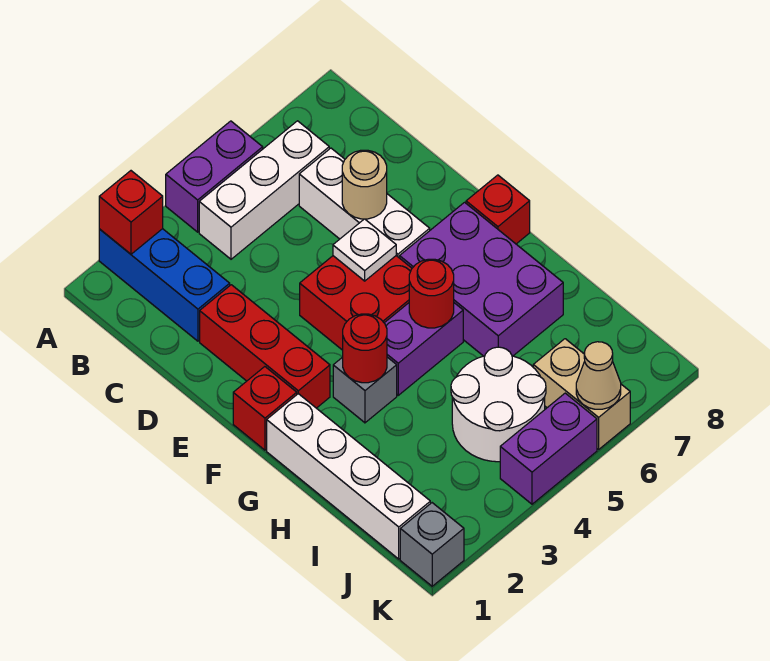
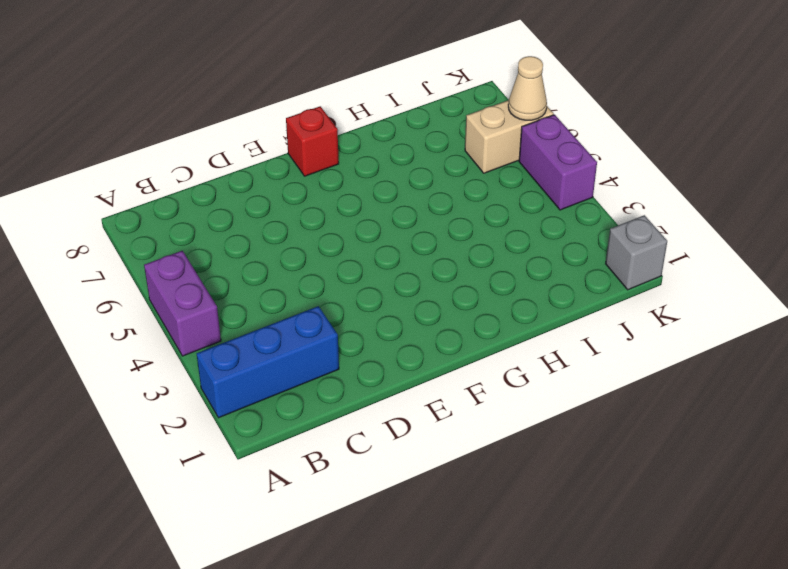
none -> white 1x3 brick [199,121,329,259]
none -> white 1x3 brick [299,148,430,258]
none -> red 1x3 brick [200,285,330,408]

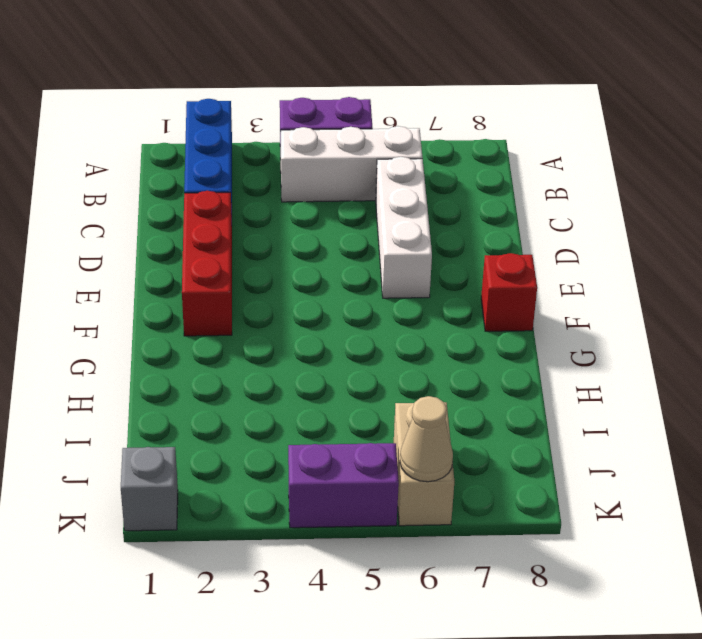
none -> red 2x2 brick [300,256,412,350]
none -> red 1x1 brick [233,367,297,450]
none -> purple 2x3 brick [400,202,563,356]

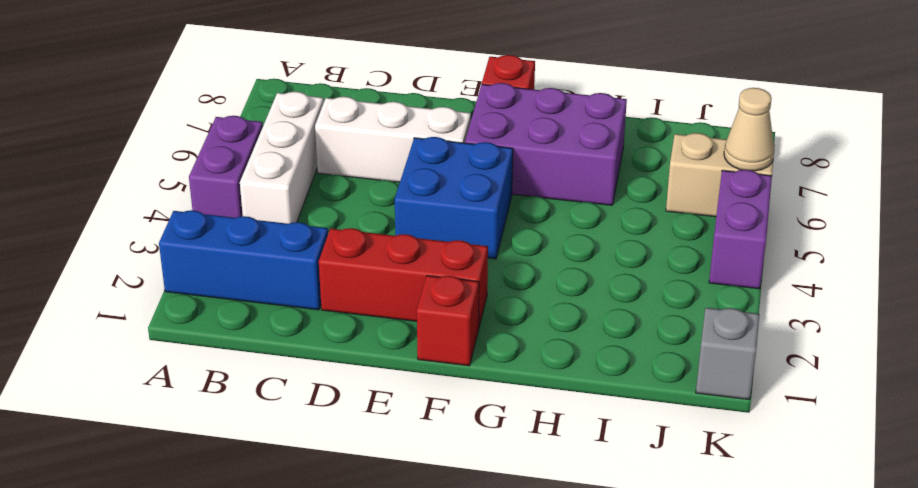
blue 2x2 brick [395,137,513,259] -> red 2x2 brick [300,256,412,350]
none -> white 1x4 brick [267,394,430,559]
none -> grey 1x1 brick [333,357,397,423]
none -> purple 1x2 brick [385,303,463,395]

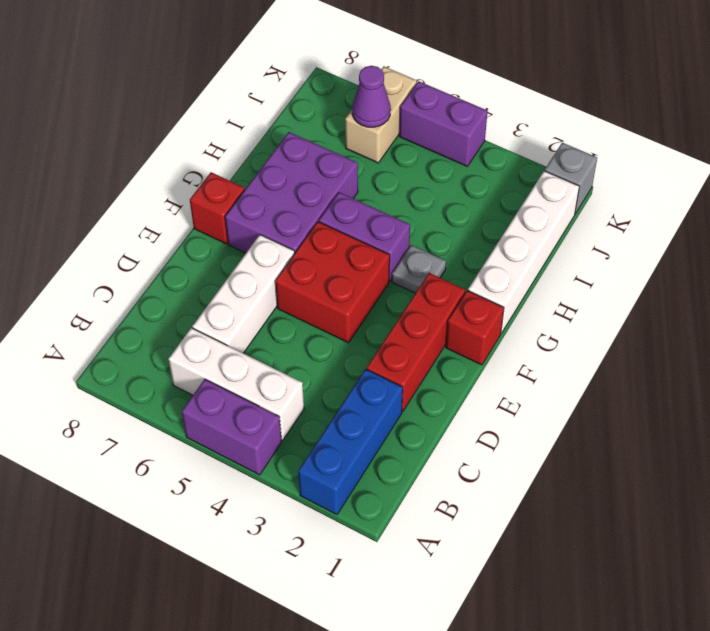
grey 1x1 plate [392,245,446,293] -> grey 1x1 brick [333,357,397,423]
purple 1x1 cone [352,66,391,127] -> none
none -> white 2x2 round brick [451,347,546,462]
none -> red 1x1 brick [99,171,163,254]
none -> tan 1x1 round brick [342,150,387,219]

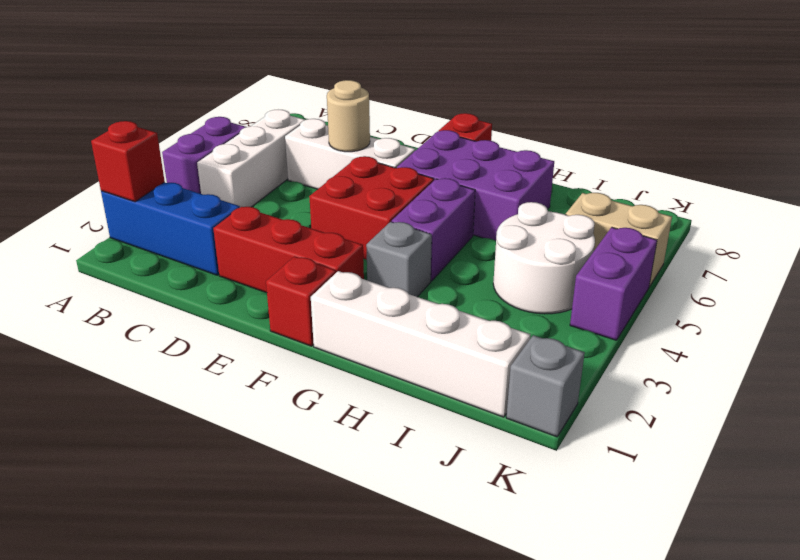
none -> white 1x1 plate [333,219,396,281]
none -> red 1x1 round brick [343,314,387,383]
none -> red 1x1 round brick [409,259,454,328]

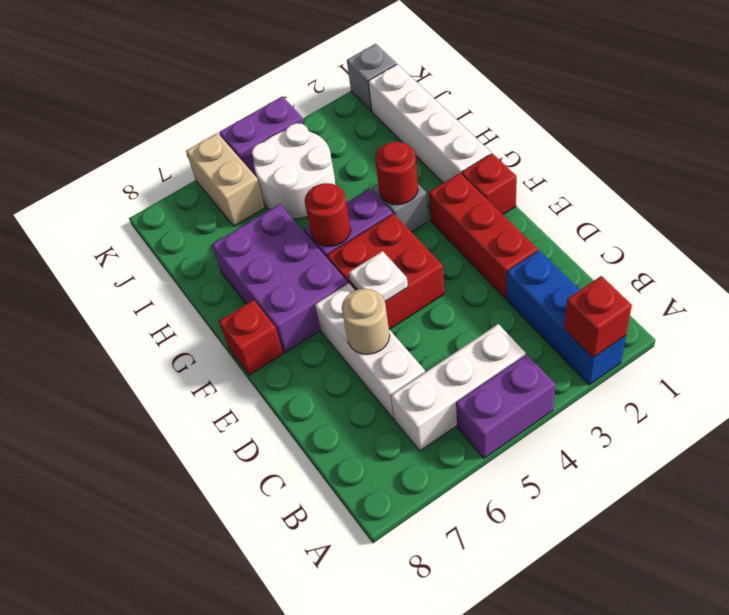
none -> tan 1x1 cone [576,342,621,409]

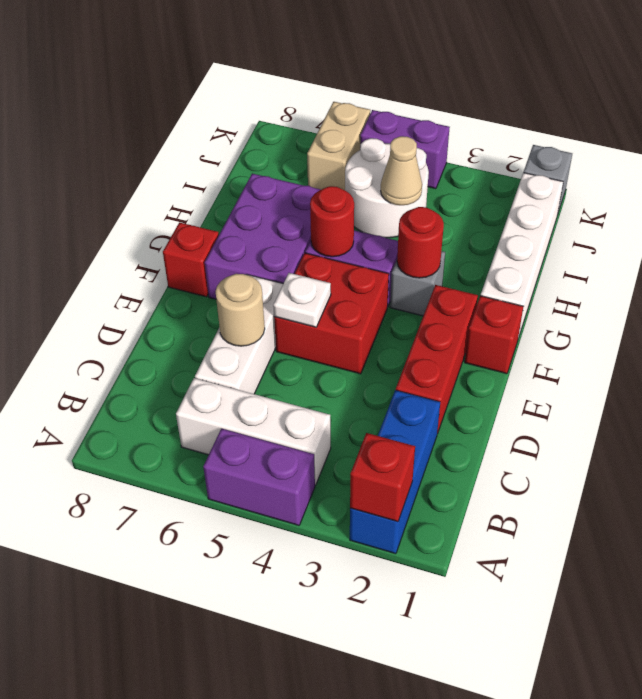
tan 1x1 cone [381,136,422,205] -> tan 1x1 cone moved to [576,342,621,409]

